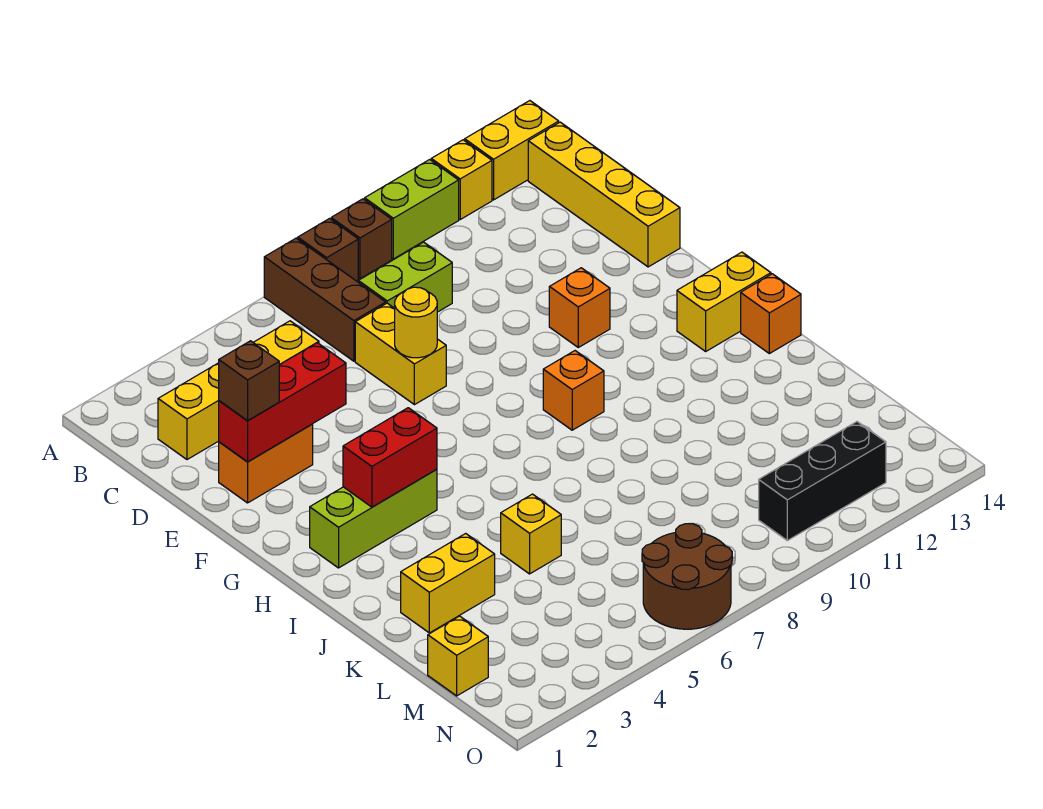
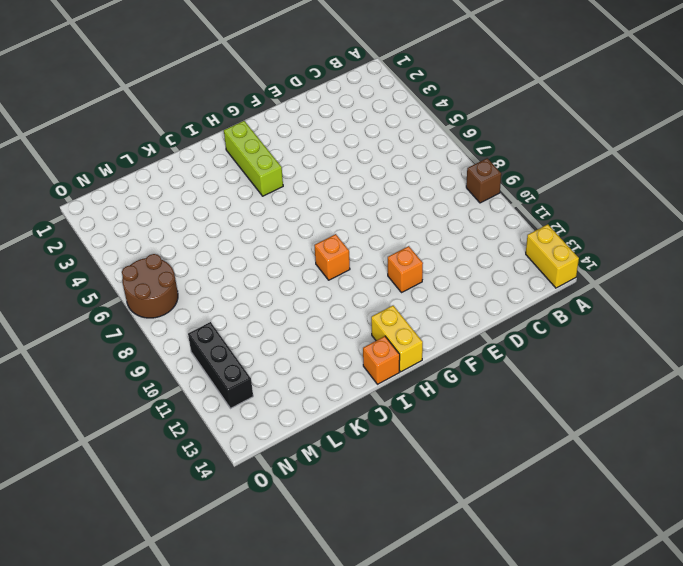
none -> brown 1x3 brick [264,238,386,361]
none -> brown 1x1 brick [298,219,358,281]
none -> lime 1x2 brick [365,160,459,259]

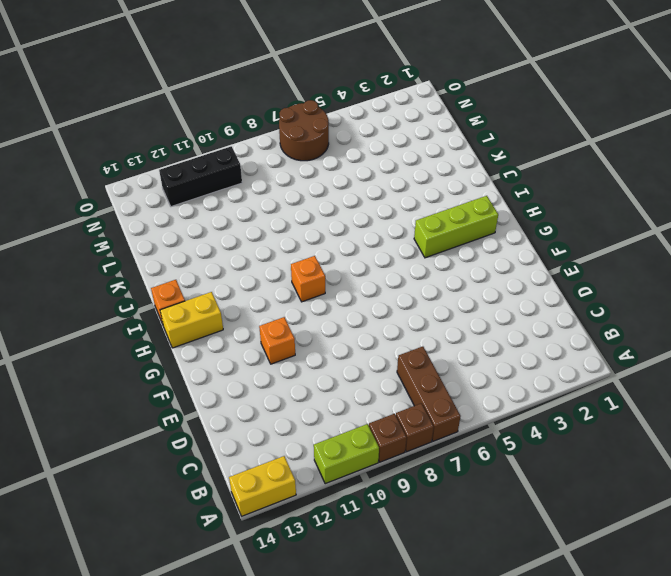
none -> yellow 1x1 brick [431,140,492,219]
none -> yellow 1x4 brick [528,122,680,267]
none -> yellow 1x4 brick [158,321,319,460]

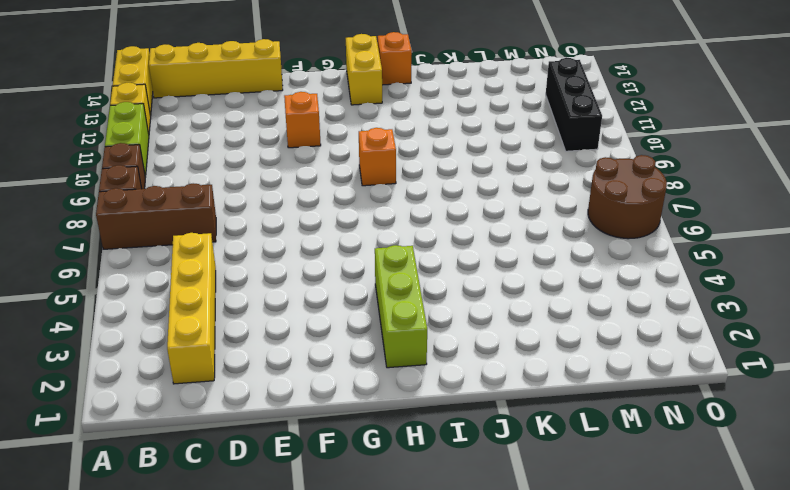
none -> lime 1x2 brick [358,242,452,312]
none -> yellow 1x2 brick [355,303,446,405]
none -> orange 1x2 brick [219,424,313,503]

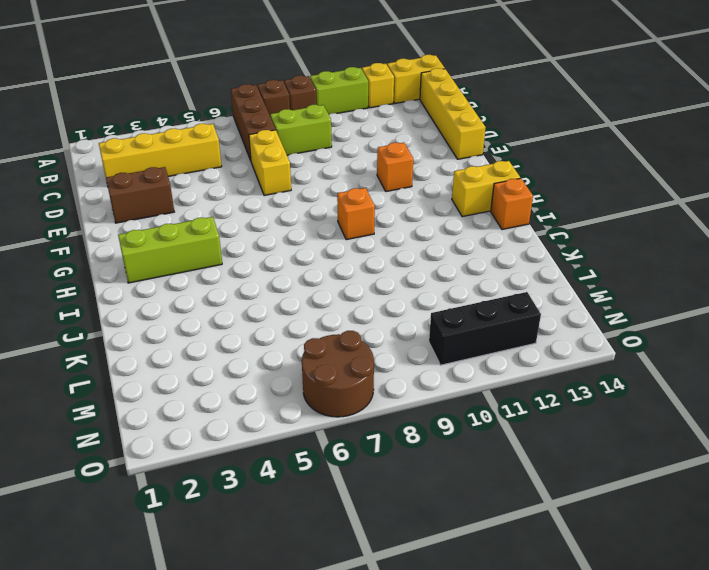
brown 1x2 brick [106,167,174,223] -> orange 1x2 brick [219,424,313,503]
none -> yellow 1x2 brick [401,534,495,633]
none -> yellow 1x1 brick [501,494,561,574]
none -> yellow 1x1 brick [428,616,488,696]

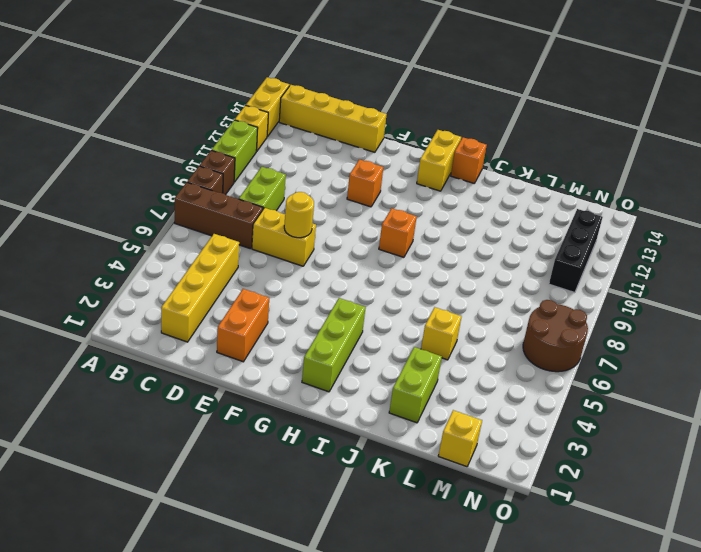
lime 1x2 brick [389,347,442,423] -> yellow 1x2 brick [401,534,495,633]
none -> red 1x3 brick [219,343,346,462]
none -> red 1x2 brick [343,408,437,507]
none -> brown 1x1 brick [219,341,279,421]

